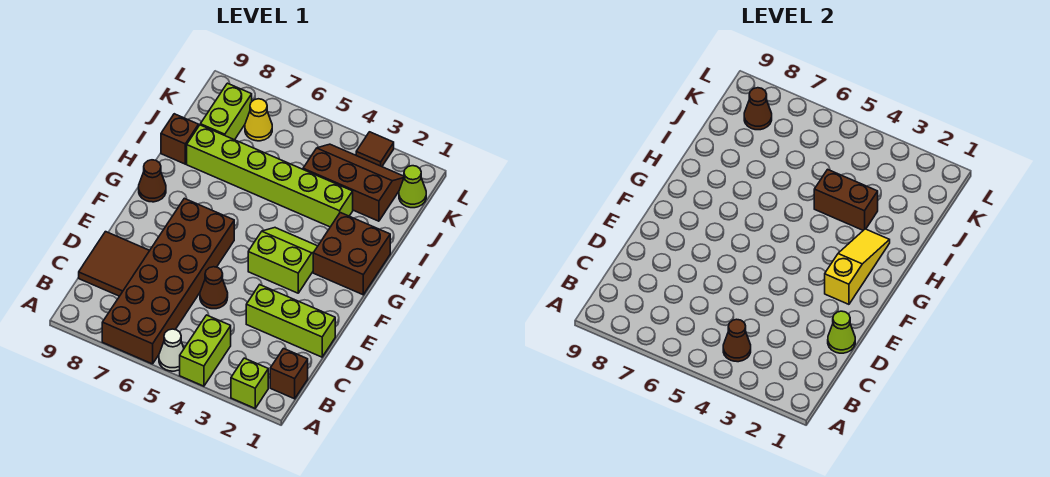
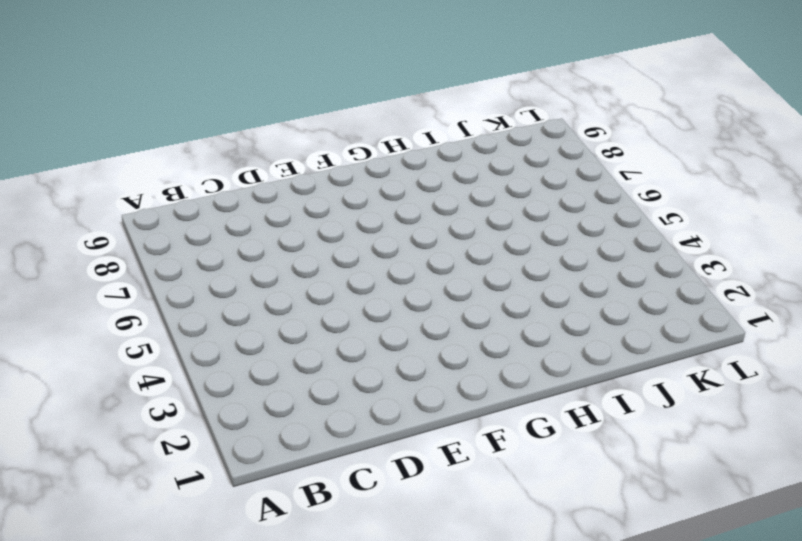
none -> lime 1x1 brick [231,358,268,408]
none -> lime 1x2 brick [180,315,231,386]
none -> white 1x1 cone [159,329,184,371]

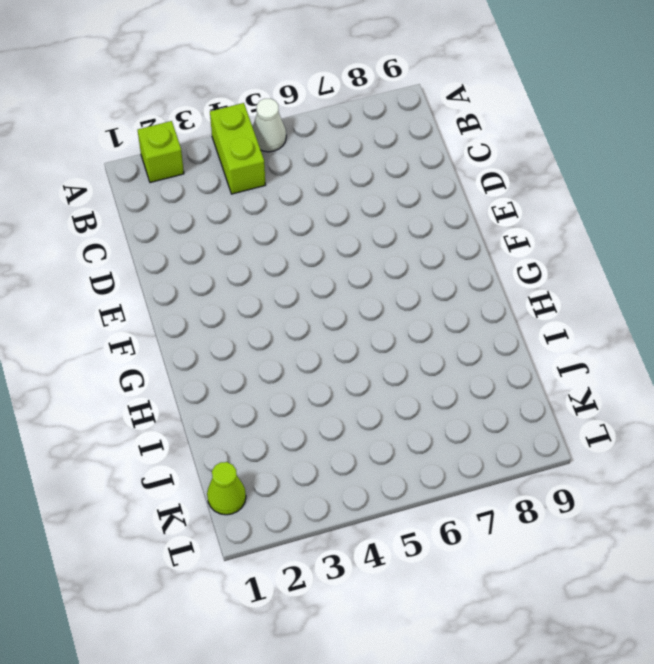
none -> brown 2x6 brick [102,198,234,364]
none -> brown 1x1 brick [270,349,308,399]
none -> brown 2x2 tile [79,232,150,296]

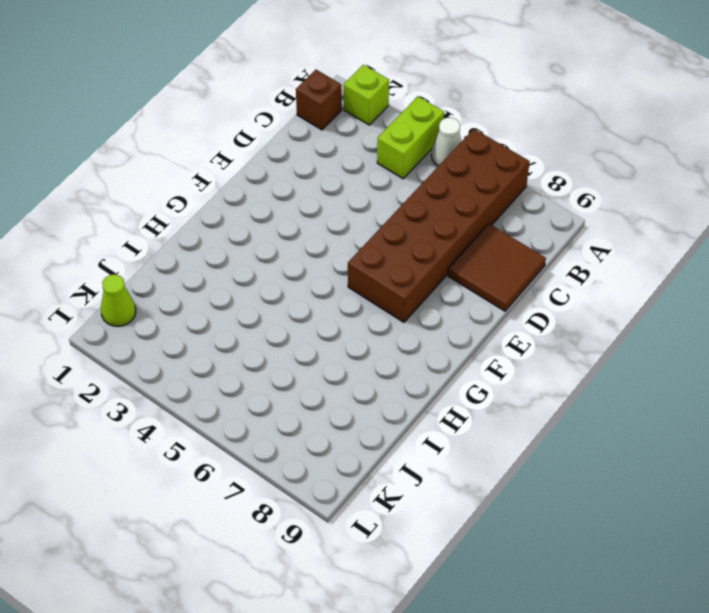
none -> lime 1x3 brick [246,285,335,357]
none -> brown 1x1 cone [200,267,228,309]
none -> lime 2x2 slope [248,228,318,293]

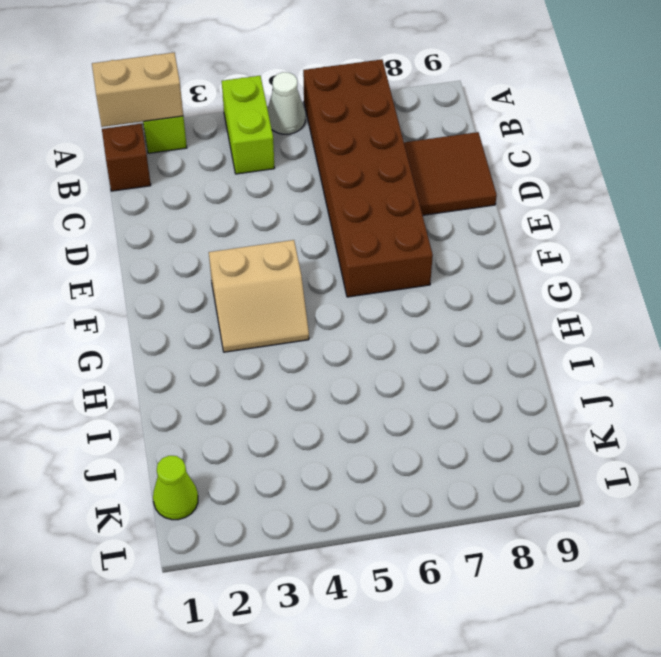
tan 1x2 brick [92,53,183,127] -> none
tan 2x2 slope [209,240,309,352] -> lime 2x2 slope [248,228,318,293]
none -> lime 1x3 brick [246,285,335,357]
none -> brown 1x1 cone [200,267,228,309]
none -> brown 2x2 brick [313,213,390,295]

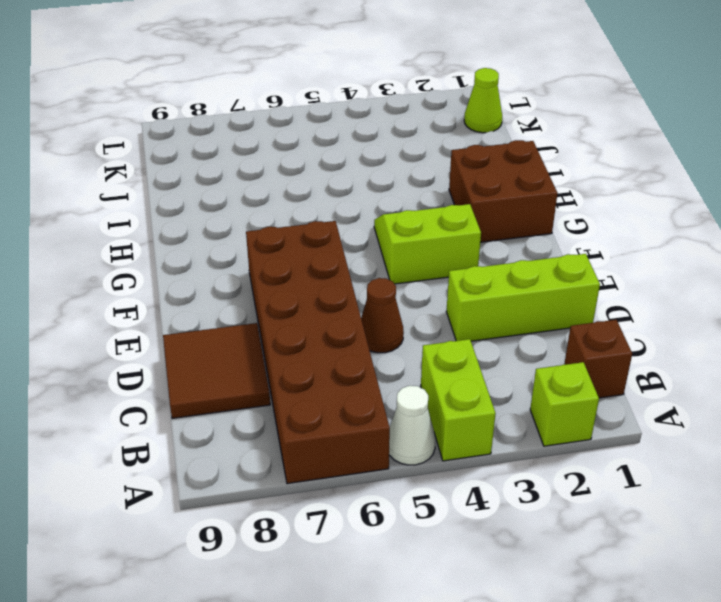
none -> brown 1x1 cone [139,160,166,202]
none -> lime 1x6 brick [187,125,353,227]
none -> brown 1x1 brick [161,114,199,164]

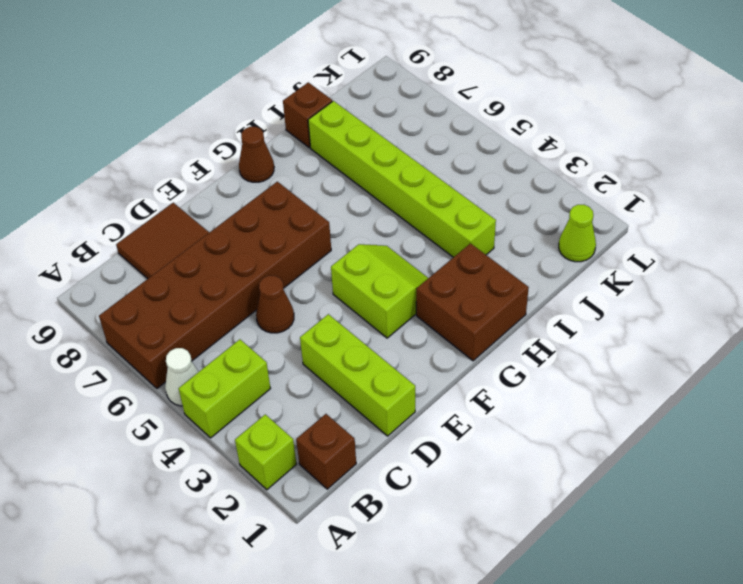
none -> brown 2x3 slope [303,144,404,221]
none -> lime 1x2 brick [200,83,252,140]
none -> yellow 1x1 cone [245,99,272,141]

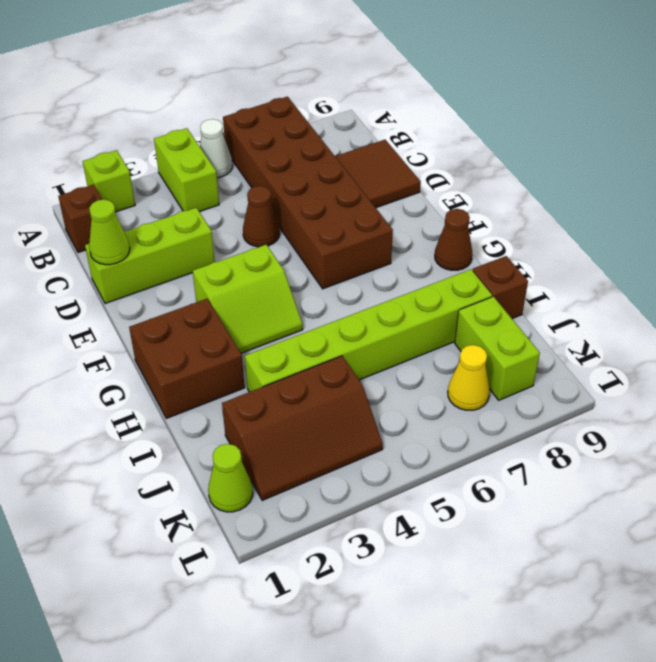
none -> brown 1x1 tile [356,132,394,167]
none -> brown 1x1 cone [723,319,751,362]
none -> yellow 1x3 slope [825,229,890,304]

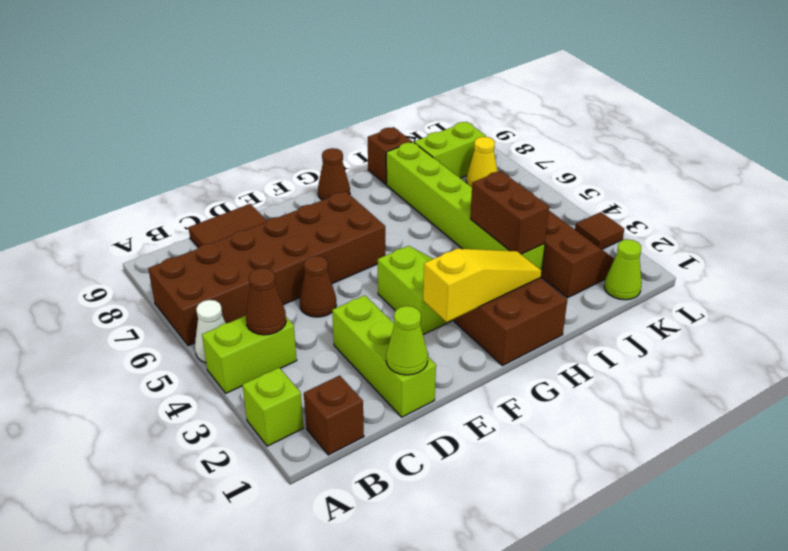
none -> brown 1x1 cone [744,88,772,130]

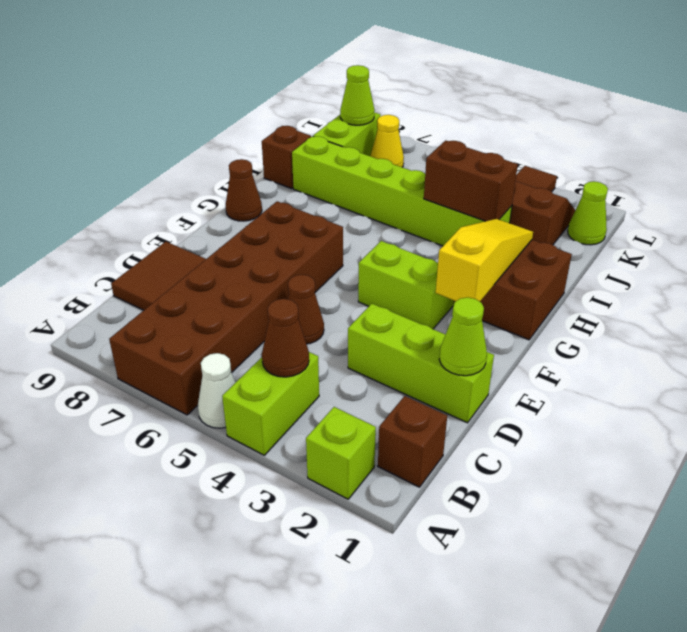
lime 1x1 cone [340,65,375,125] -> brown 1x1 cone [744,88,772,130]

